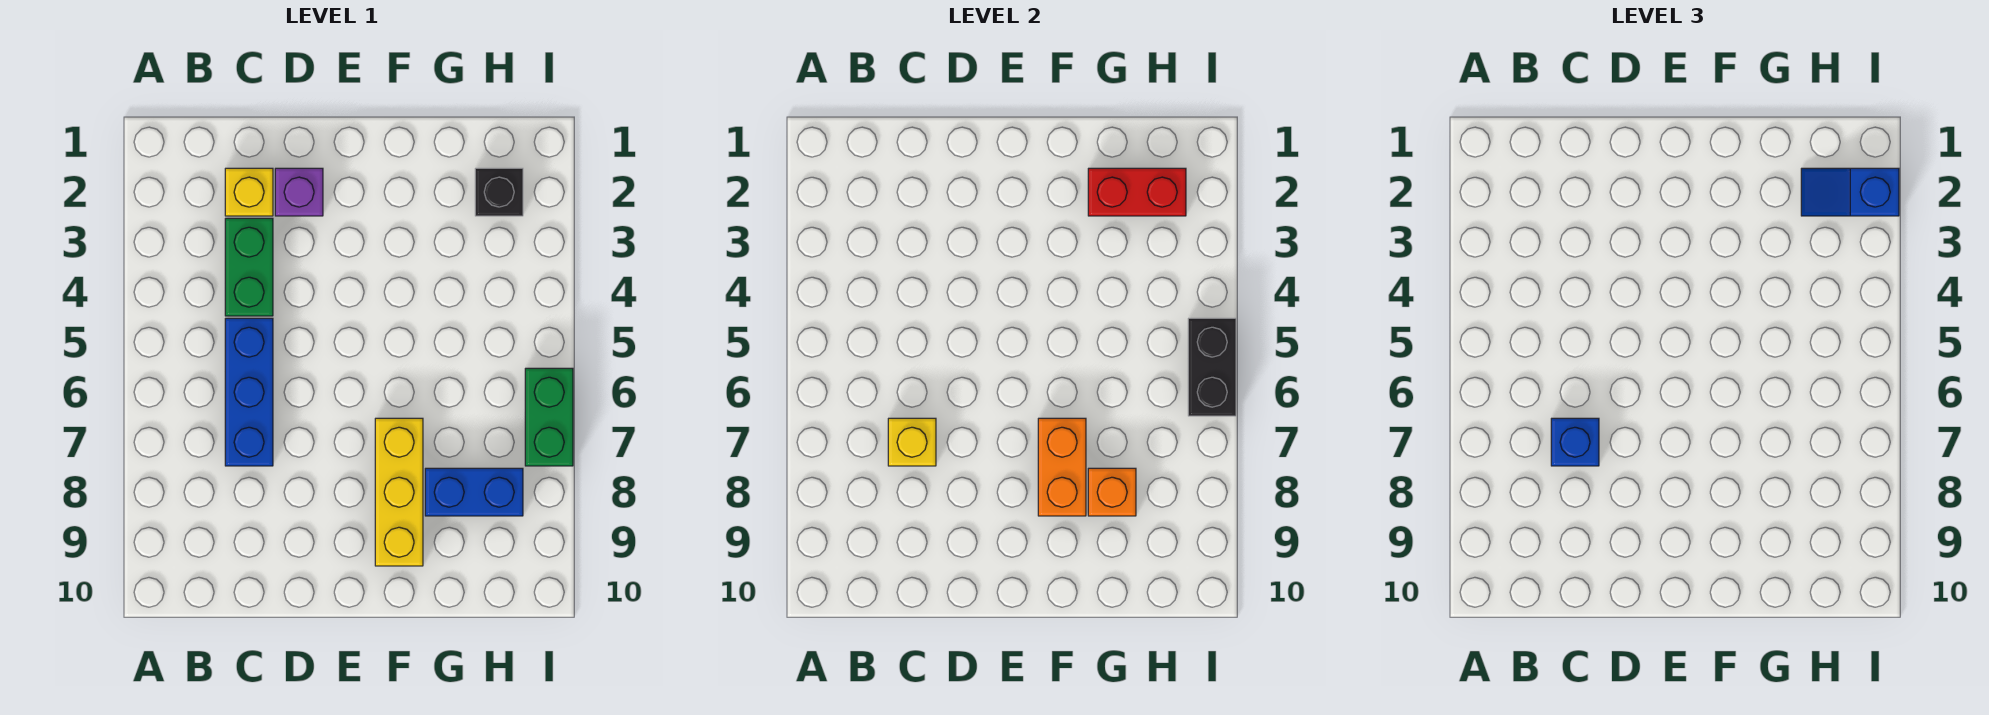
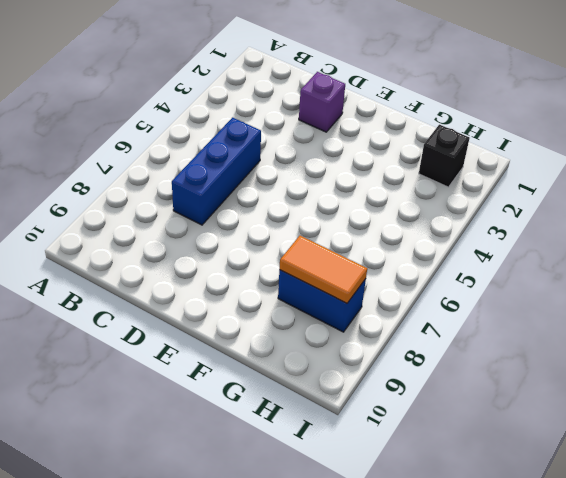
orange 1x2 tile [280,236,367,303] -> orange 1x1 brick [1088,468,1136,516]
none -> yellow 1x1 brick [225,168,273,216]
none -> green 1x2 brick [225,218,273,316]
none -> yellow 1x3 brick [375,418,423,566]

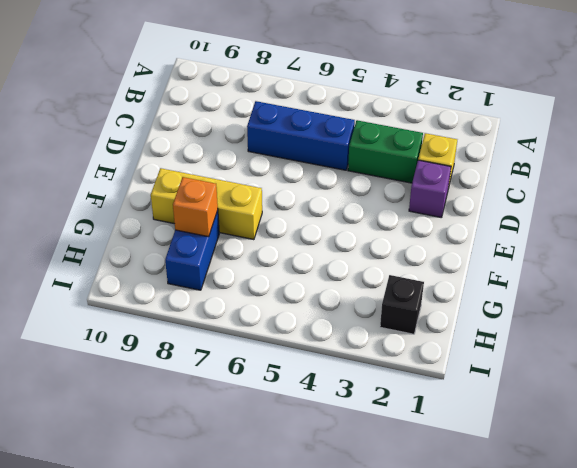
none -> green 1x2 brick [525,368,573,466]
none -> yellow 1x1 brick [888,418,936,466]
none -> orange 1x2 brick [1038,418,1086,516]

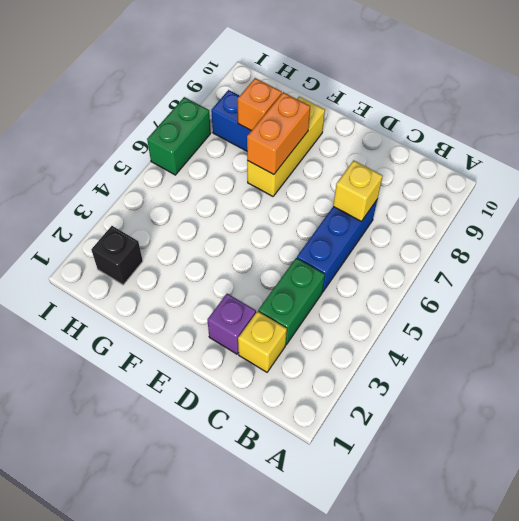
none -> red 1x2 brick [1088,168,1186,216]
none -> black 1x2 brick [1188,318,1236,416]
none -> blue 1x1 brick [1551,418,1599,466]

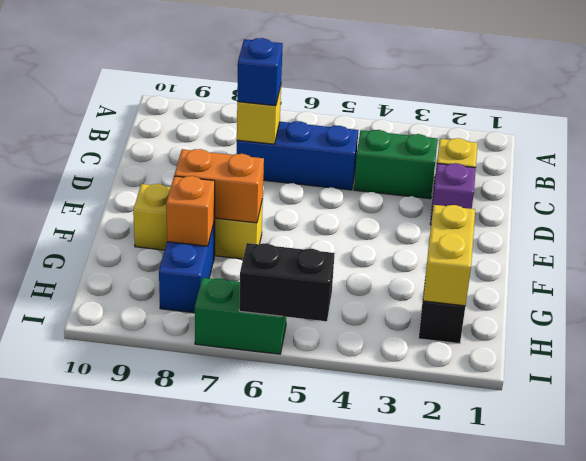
yellow 1x2 brick [423,205,475,306] -> red 1x2 brick [1088,168,1186,216]
none -> blue 1x2 slope [1801,168,1899,216]

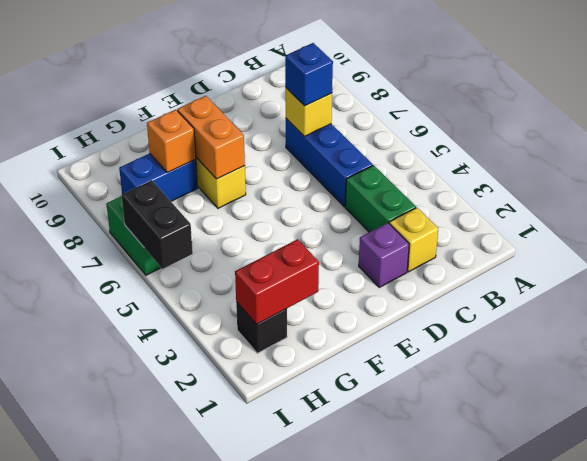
none -> blue 1x2 slope [1801,168,1899,216]

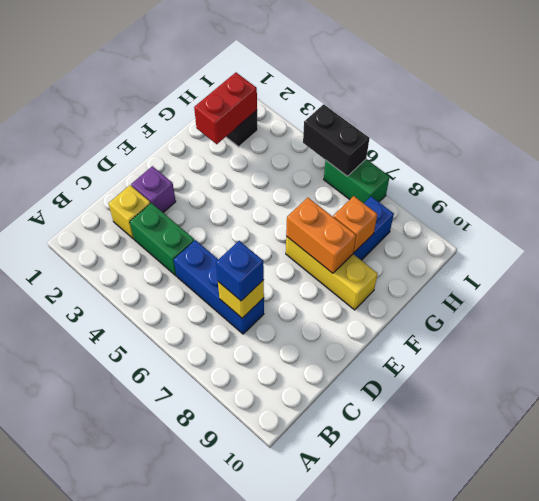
none -> blue 1x2 slope [1801,168,1899,216]

